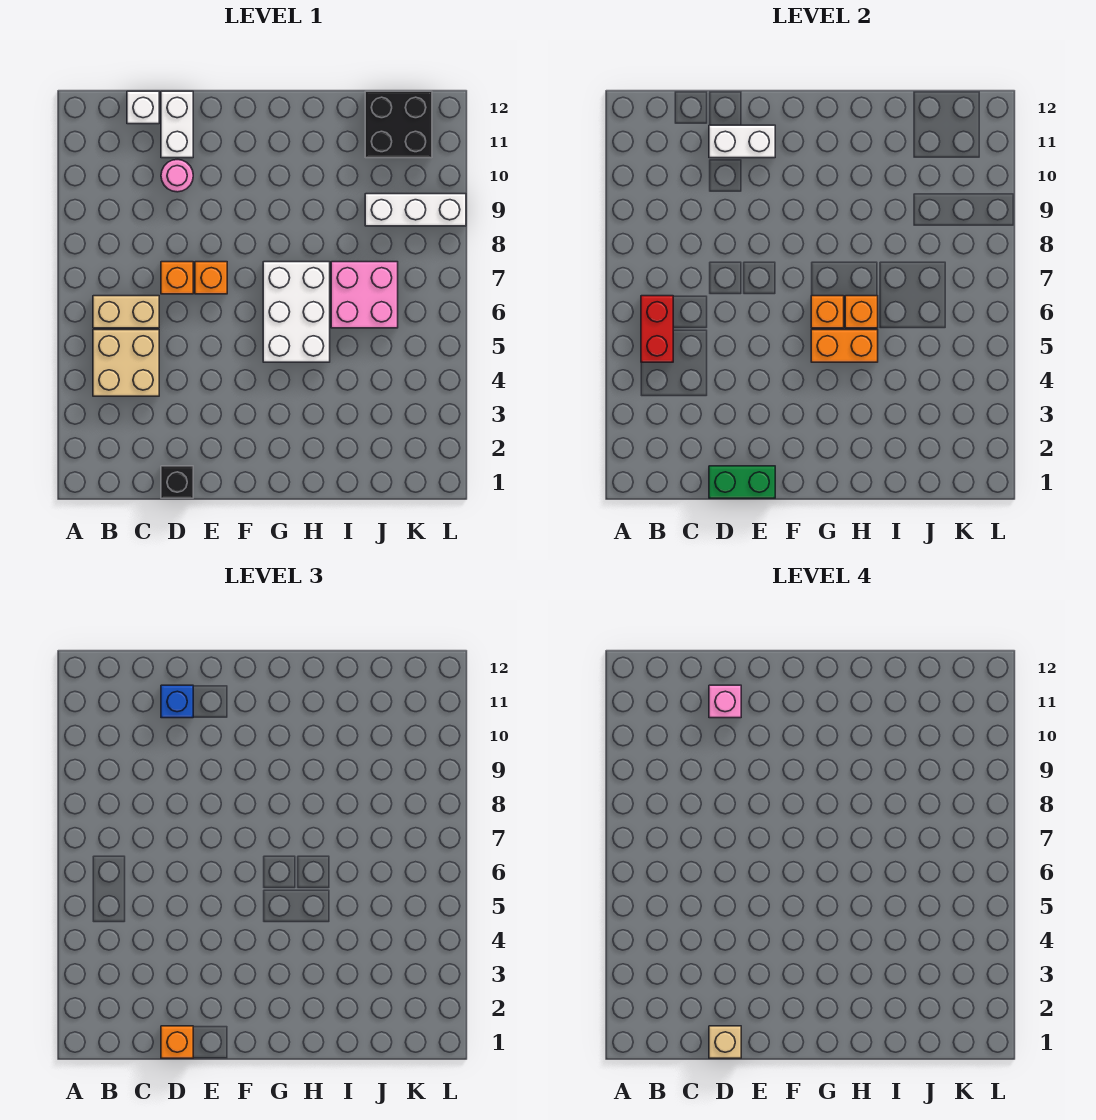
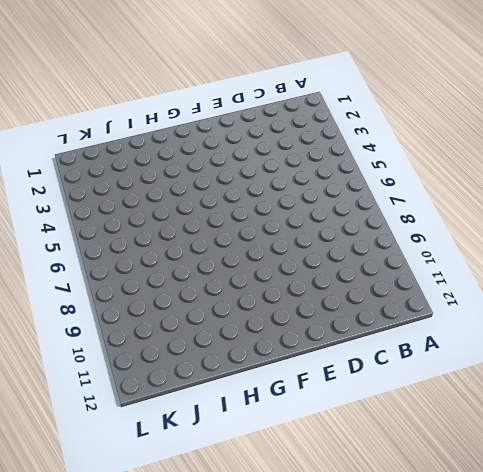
none -> tan 2x2 brick [93,330,159,396]
none -> tan 1x2 brick [93,296,159,328]
none -> white 1x1 brick [127,91,159,124]

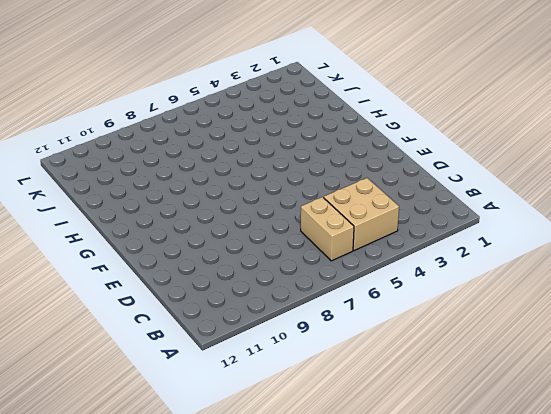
none -> white 1x1 brick [127,91,159,124]
none -> black 1x1 brick [161,466,193,498]
none -> orange 1x1 brick [161,262,193,294]

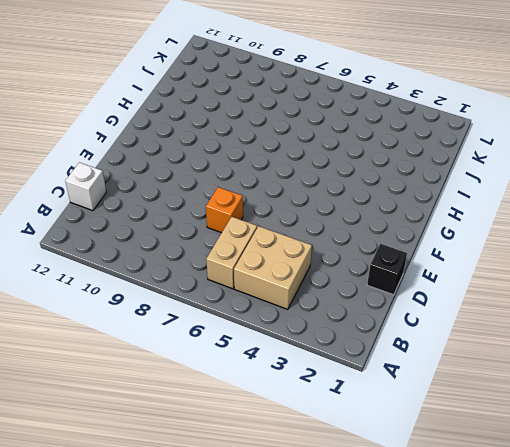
none -> pink 1x1 round brick [161,160,193,192]
none -> white 1x2 brick [161,91,193,158]
none -> orange 1x1 brick [195,262,227,294]

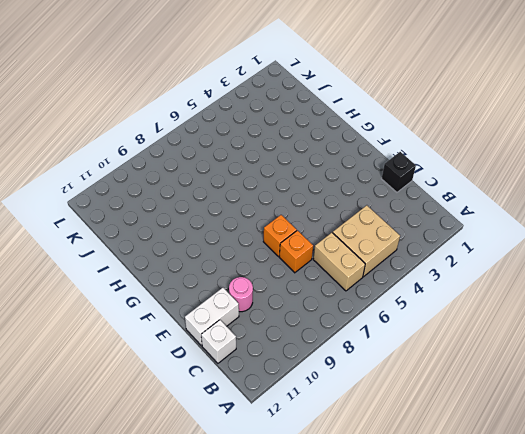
none -> white 2x3 brick [263,262,330,362]
none -> pink 2x2 brick [331,262,398,328]
none -> white 1x3 brick [365,194,466,226]

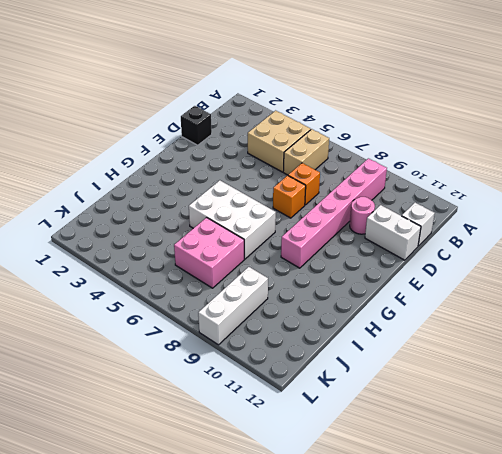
pink 1x6 brick [281,158,387,268] -> none
none -> black 2x2 brick [365,91,432,158]
none -> red 1x2 brick [641,296,673,362]
none -> green 1x2 brick [709,466,775,498]

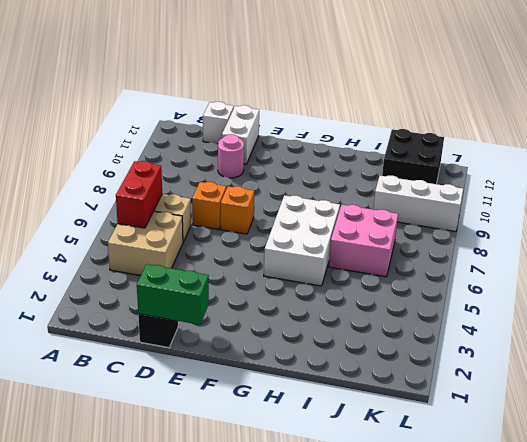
none -> white 1x2 brick [709,125,775,158]
none -> orange 1x2 brick [811,330,878,362]
none -> orange 1x1 brick [811,296,844,328]

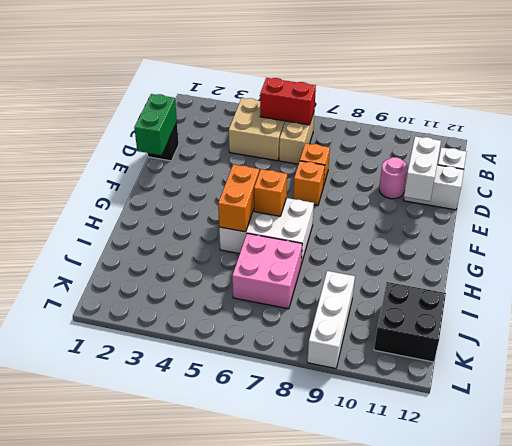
none -> orange 1x1 brick [845,296,878,328]
none -> orange 1x1 brick [161,1026,193,1058]
none -> blue 1x1 brick [161,685,193,718]

